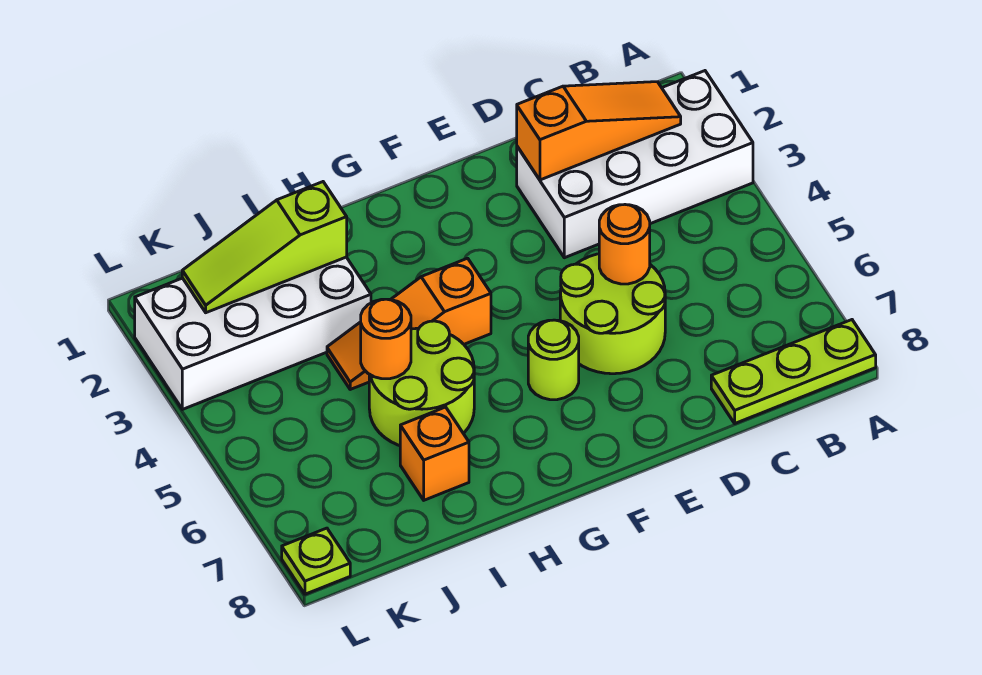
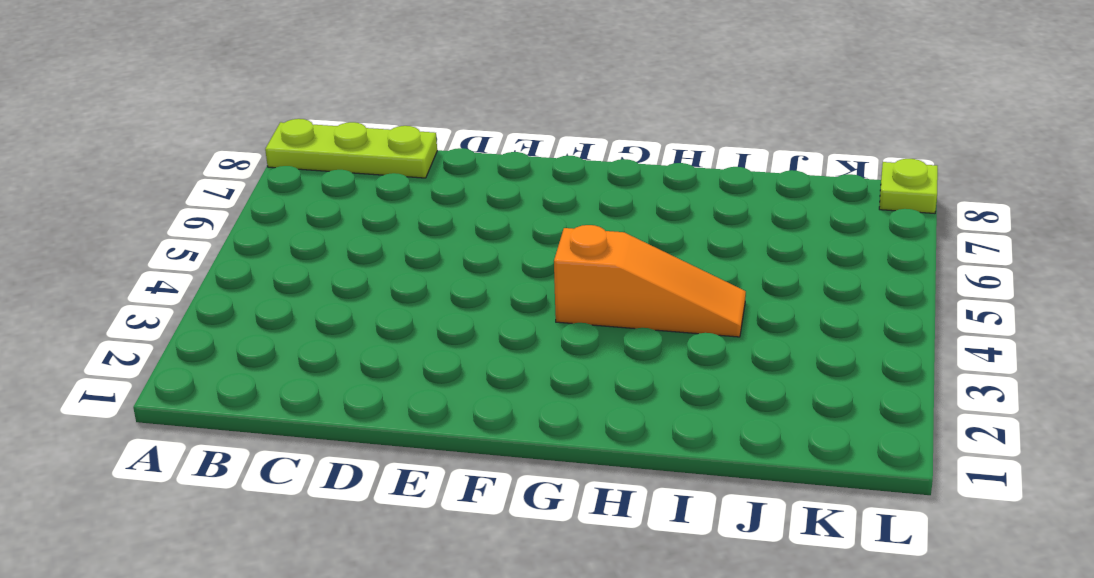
none -> white 2x4 brick [517,71,753,258]
none -> lime 2x2 round brick [560,254,665,374]
none -> lime 1x1 round brick [528,320,579,400]

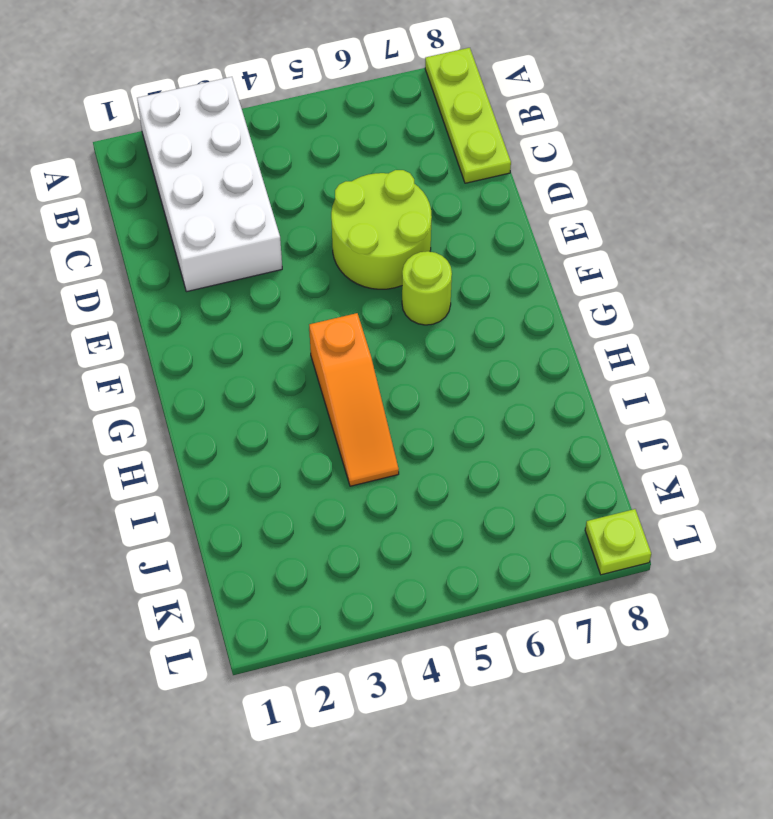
none -> lime 2x2 round brick [369,321,474,446]
none -> white 2x4 brick [135,257,371,409]
none -> orange 1x1 brick [400,407,469,500]

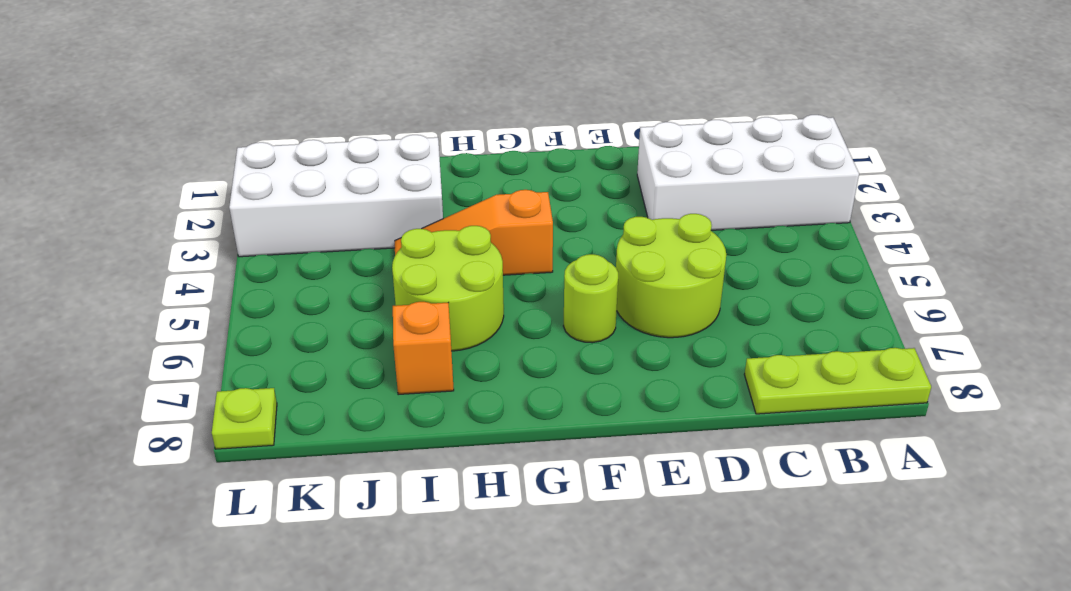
none -> orange 1x3 slope [517,82,681,180]
none -> orange 1x1 round brick [599,205,650,284]
none -> lime 1x3 slope [182,182,347,313]

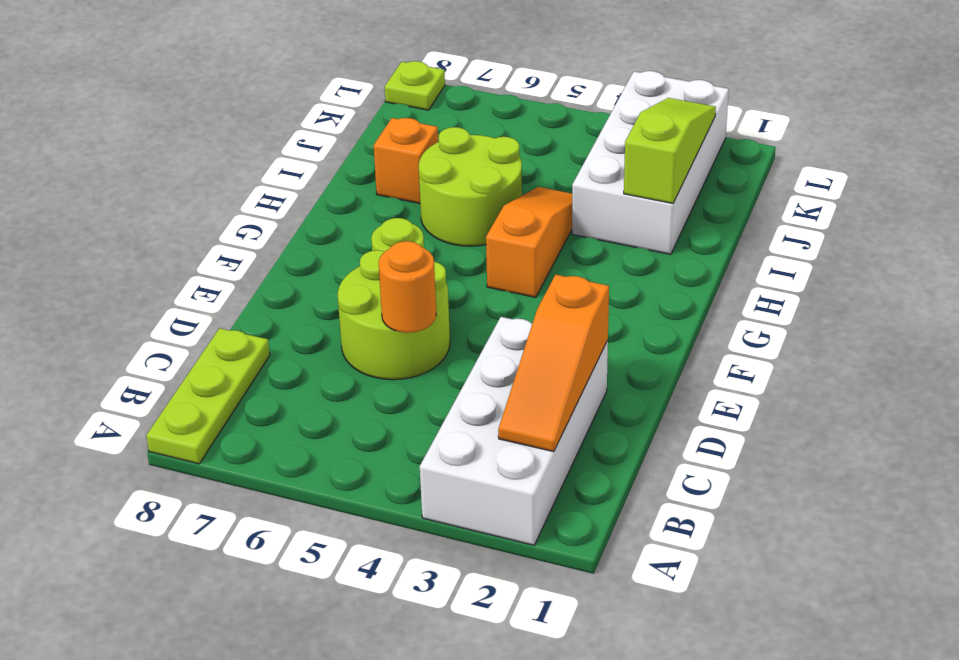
none -> orange 1x1 round brick [361,299,411,379]

